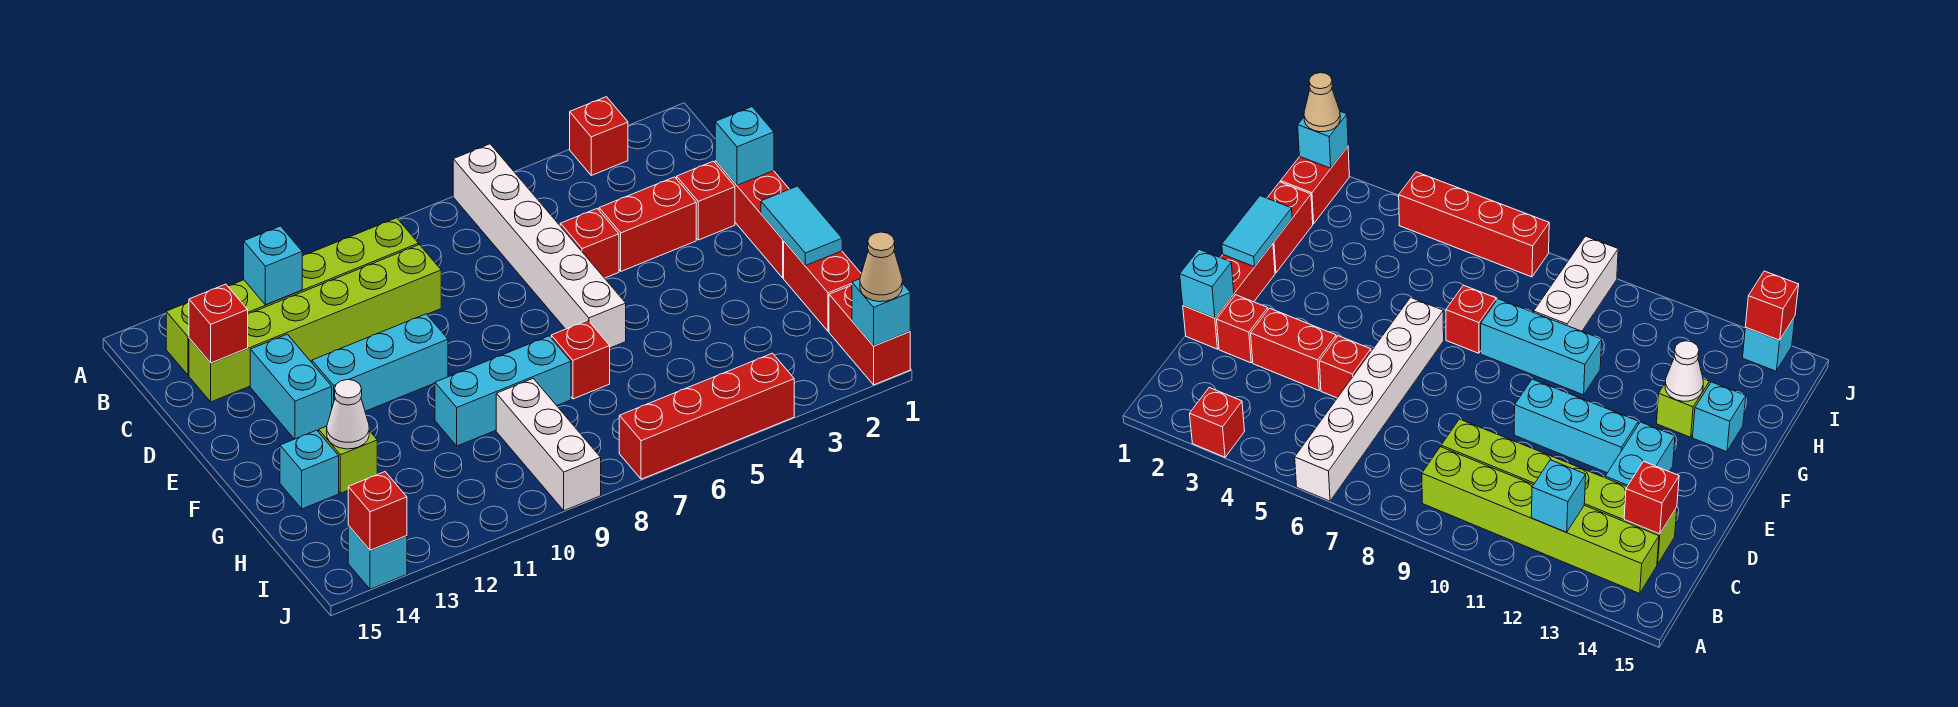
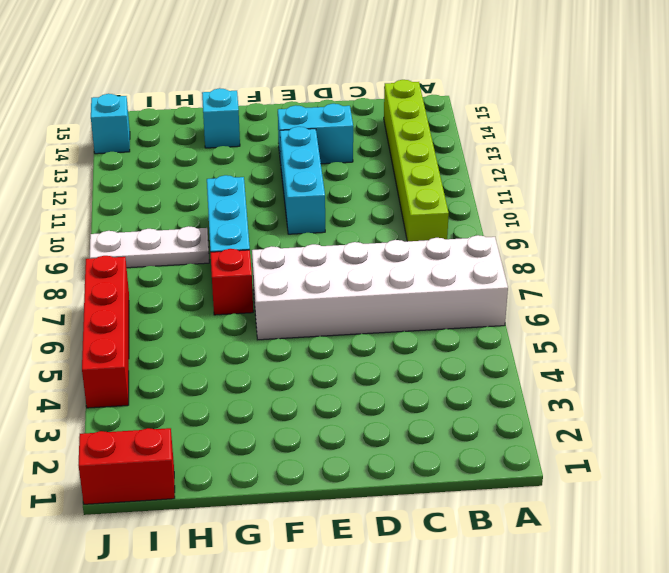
white 2x6 brick [252,235,508,340] -> white 1x6 brick [453,144,626,348]
white 1x3 plate [90,226,209,268] -> white 1x3 brick [496,378,601,511]
none -> red 1x1 brick [570,97,628,175]
none -> lime 1x6 brick [189,245,441,402]
none -> red 1x3 brick [715,161,789,278]

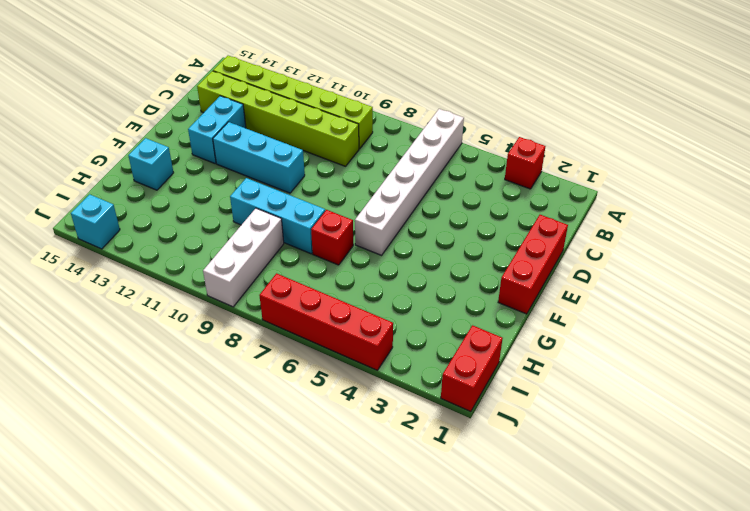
none -> red 1x1 brick [677,161,735,240]
none -> red 1x2 brick [599,177,696,271]
none -> red 1x1 brick [560,209,619,278]

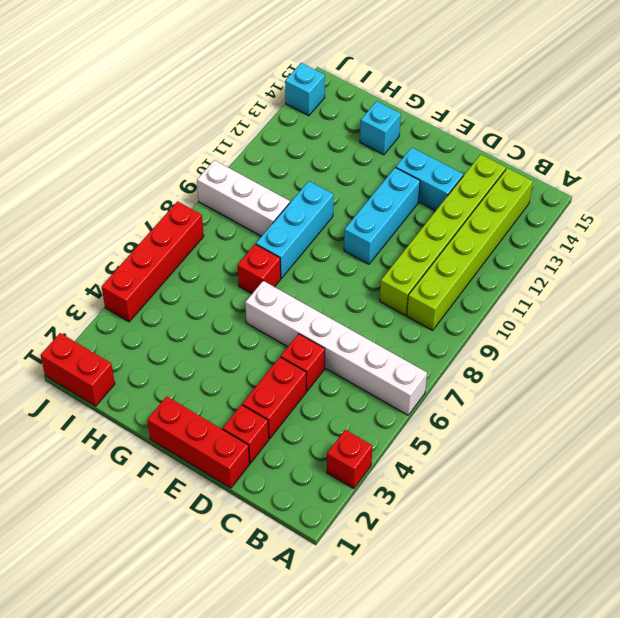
none -> red 1x2 brick [784,241,861,331]
none -> lime 1x1 brick [319,426,377,493]
none -> cyan 1x1 brick [244,226,302,305]

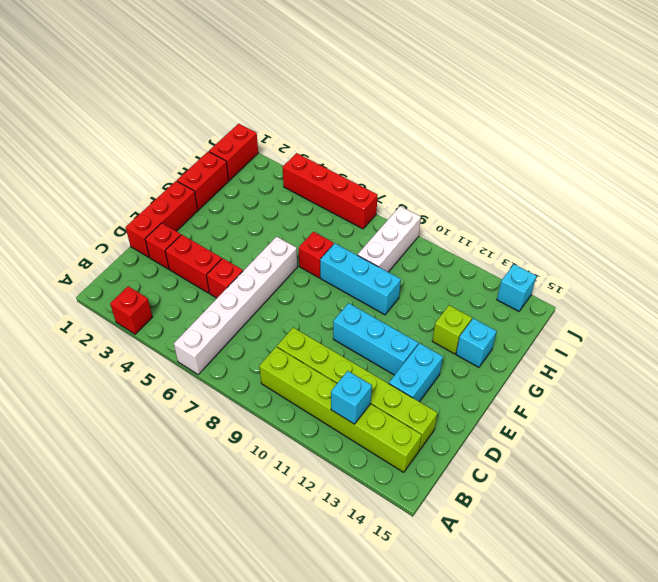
none -> red 1x1 brick [189,284,248,363]
none -> cyan 1x1 brick [715,107,774,185]
none -> cyan 1x2 tile [761,186,842,266]

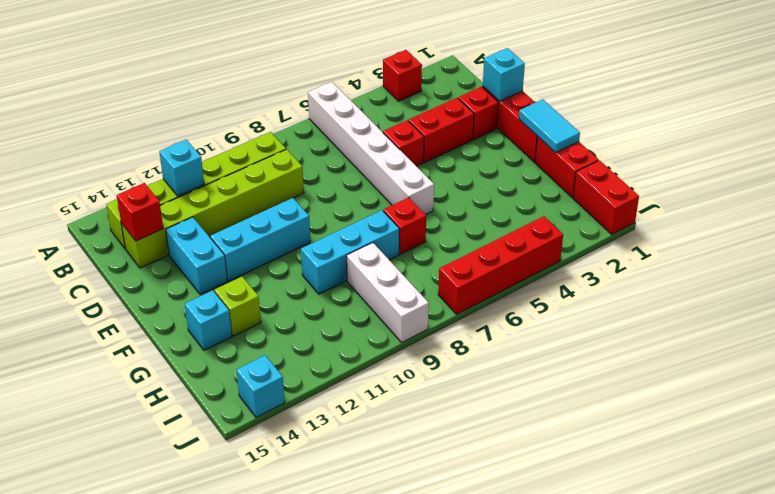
none -> white 1x1 cone [327,380,369,449]
none -> cyan 1x1 brick [852,279,910,346]
none -> red 1x1 brick [348,472,407,550]

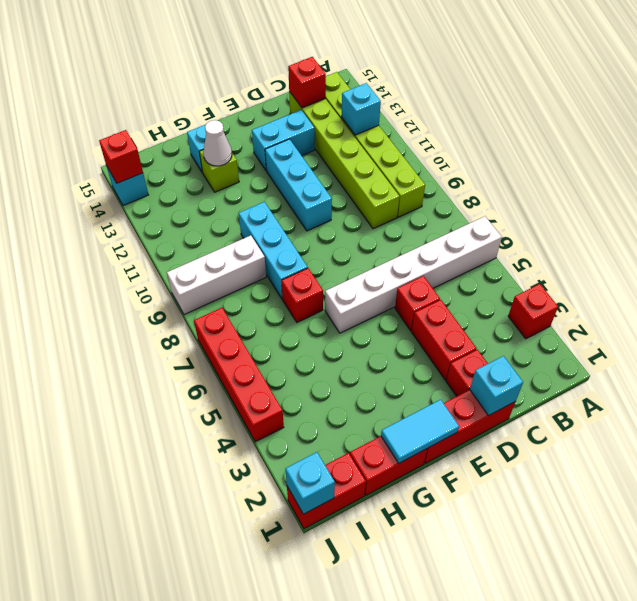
none -> tan 1x1 cone [860,232,902,302]

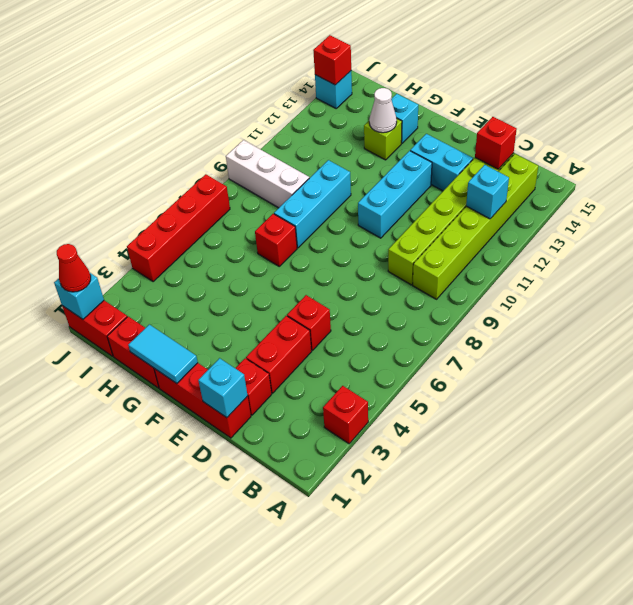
red 1x1 cone [57,244,91,292] -> tan 1x1 cone [860,232,902,302]
none -> white 1x6 brick [453,144,626,348]

